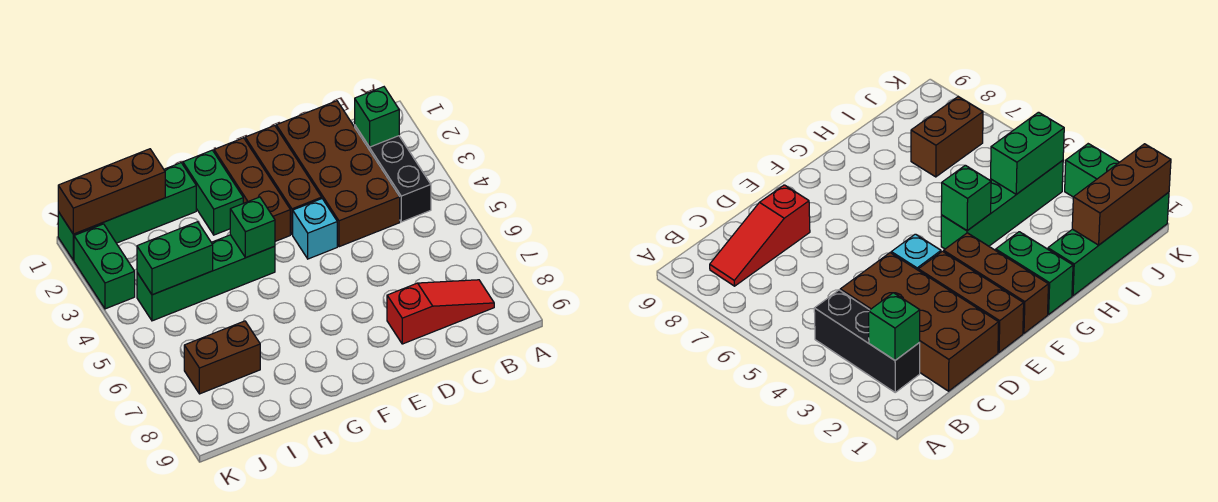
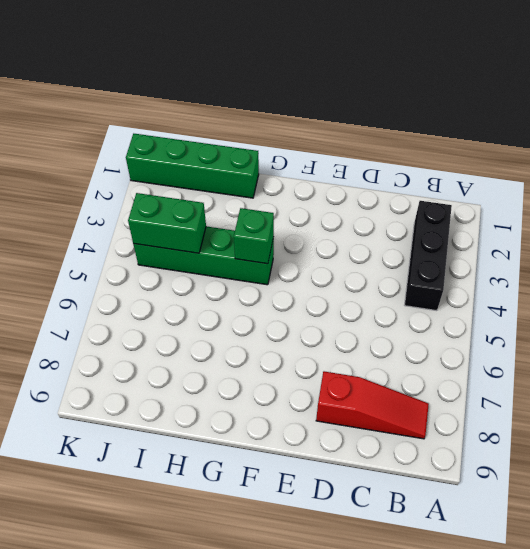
none -> brown 2x4 brick [276,101,400,247]
none -> brown 1x3 brick [245,126,322,235]
none -> cyan 1x1 brick [293,199,337,259]

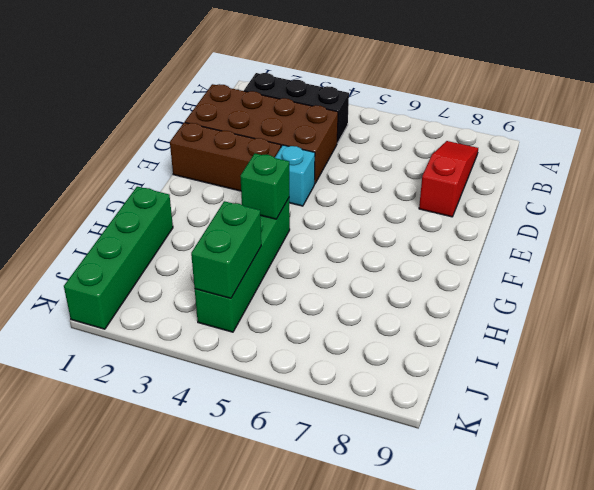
none -> brown 1x3 brick [214,138,290,241]
none -> green 1x2 brick [183,150,243,235]
none -> brown 1x2 brick [184,321,260,394]

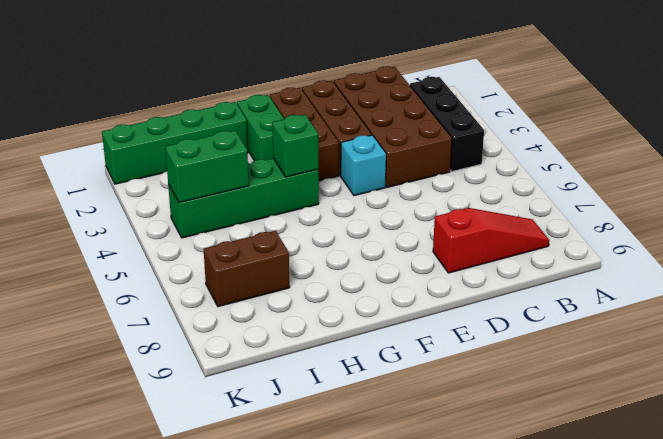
none -> green 1x2 brick [74,224,135,309]
none -> green 1x1 brick [355,87,399,147]
none -> brown 1x3 brick [58,149,165,234]

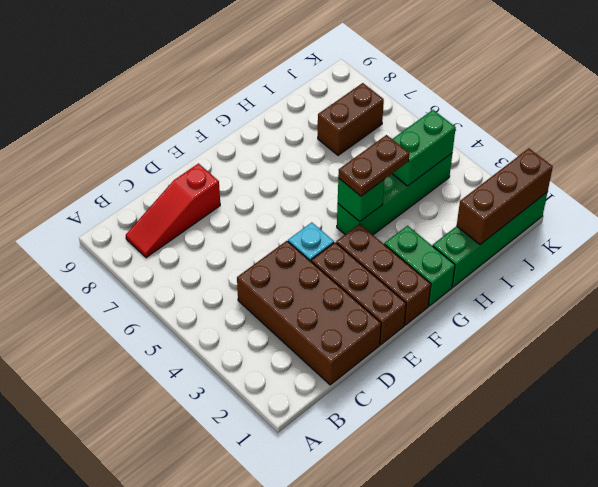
brown 1x2 plate [338,135,409,196] -> none
none -> black 1x3 brick [355,126,431,222]
none -> green 1x2 brick [74,224,135,309]
none -> green 1x1 brick [355,87,399,147]

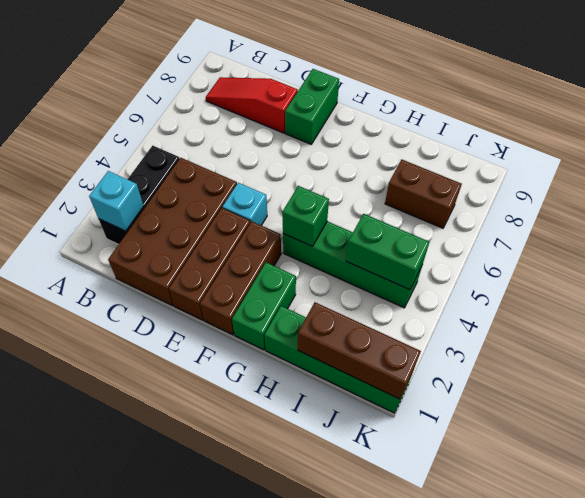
cyan 1x1 brick [89,171,144,231] -> green 1x1 brick [355,87,399,147]
green 1x2 brick [285,69,339,144] -> green 1x2 brick moved to [74,224,135,309]

